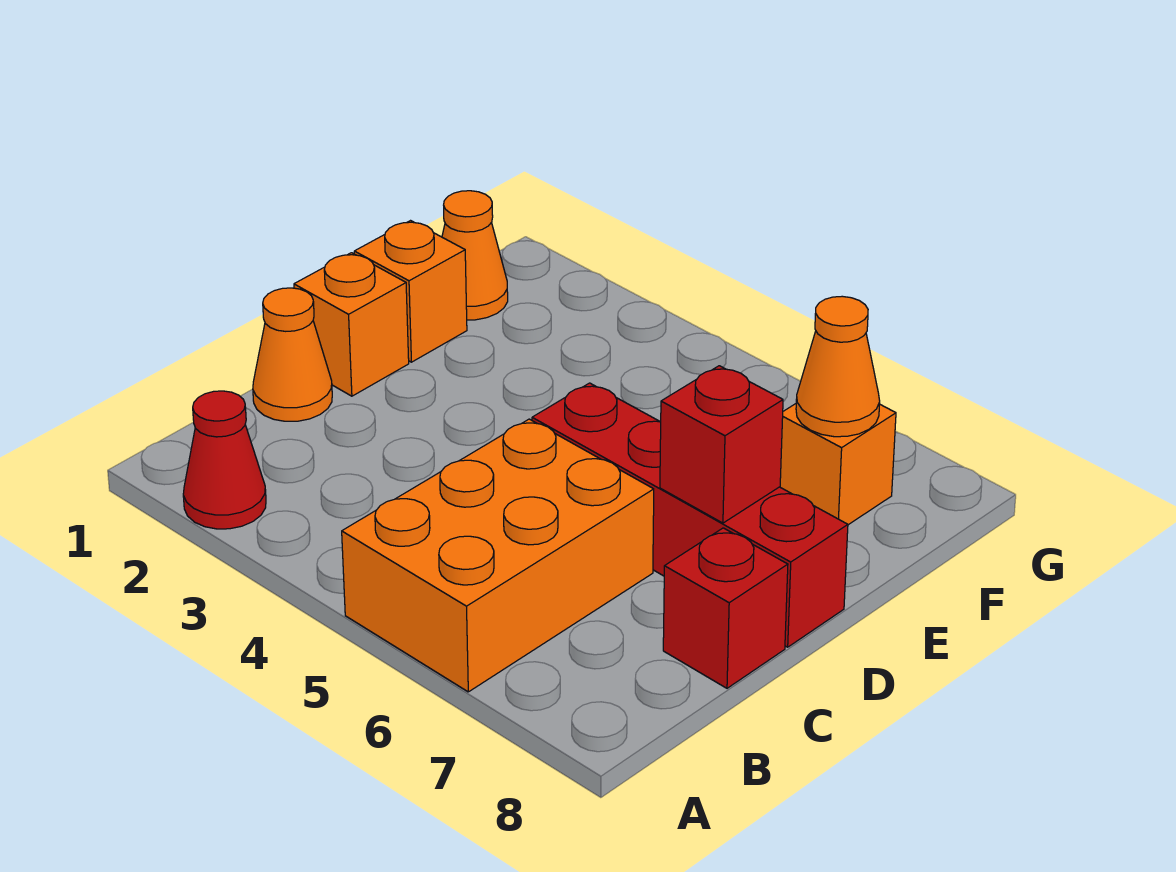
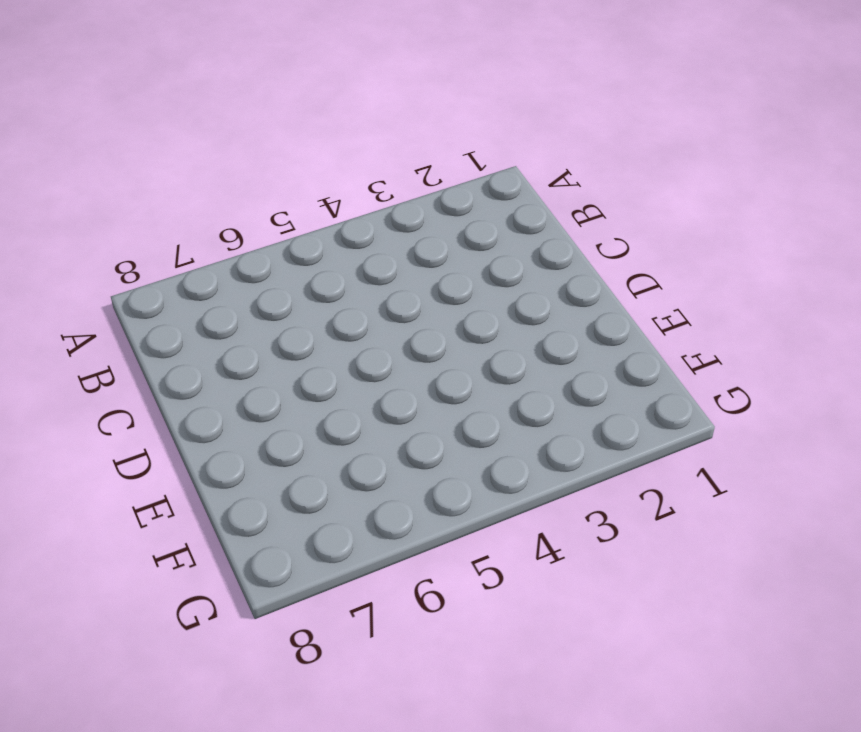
none -> red 1x1 cone [183,391,266,529]
none -> orange 2x3 brick [342,419,654,692]

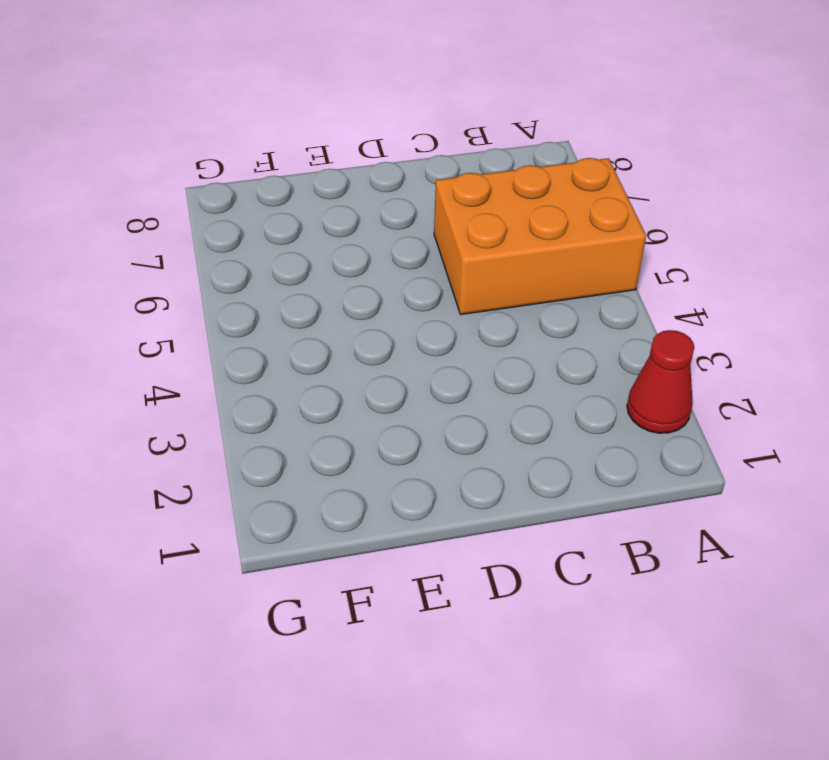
none -> orange 1x1 cone [253,288,332,421]
none -> red 1x1 brick [663,528,788,688]

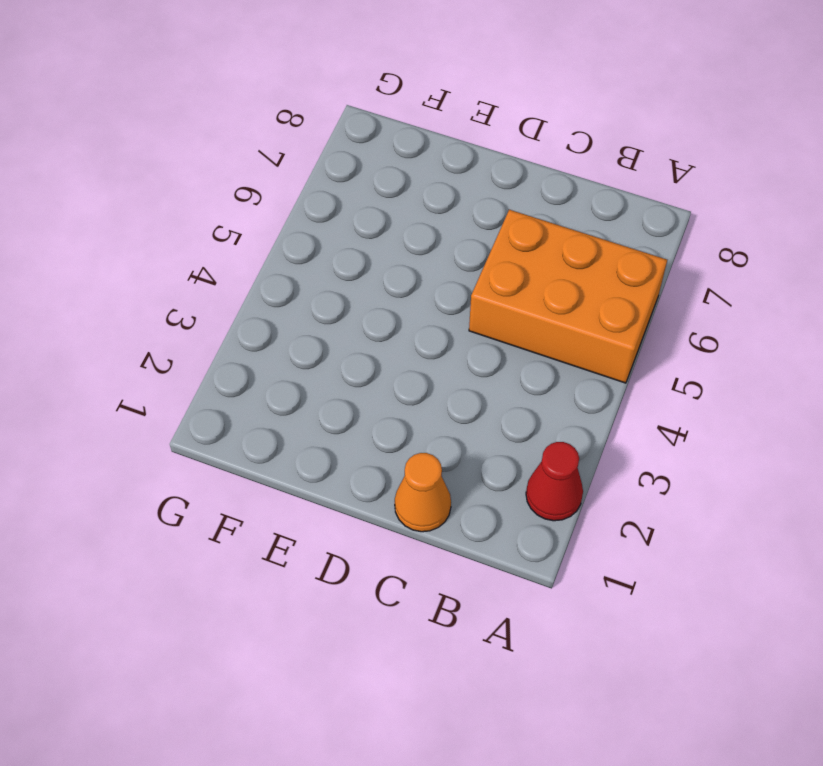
none -> red 1x1 brick [663,528,788,688]
none -> orange 1x1 brick [294,253,409,396]

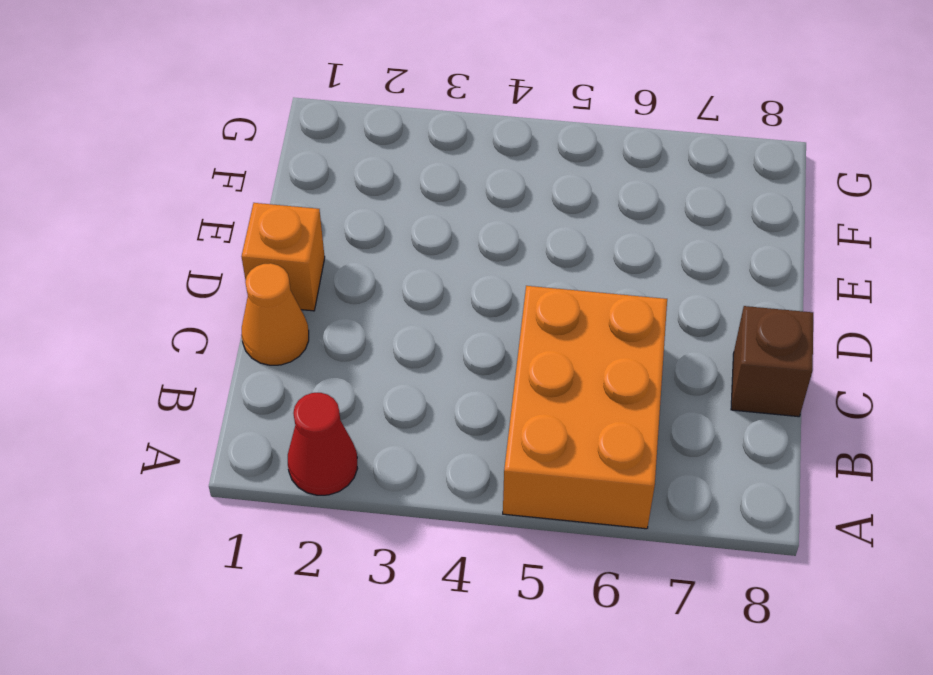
brown 1x1 brick [731,306,813,417] -> red 1x1 brick [663,528,788,688]
none -> red 1x4 brick [532,383,848,647]
none -> orange 1x1 brick [354,221,467,362]

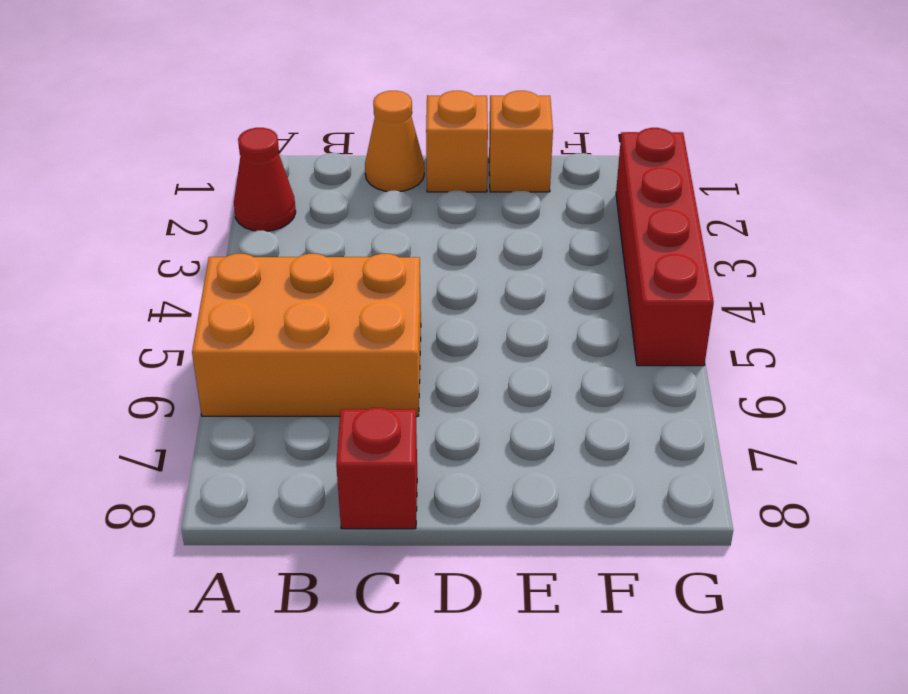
red 1x4 brick [616,128,714,366] -> red 1x4 brick moved to [532,383,848,647]
none -> orange 1x1 cone [442,191,508,320]
none -> orange 1x1 brick [780,404,896,525]

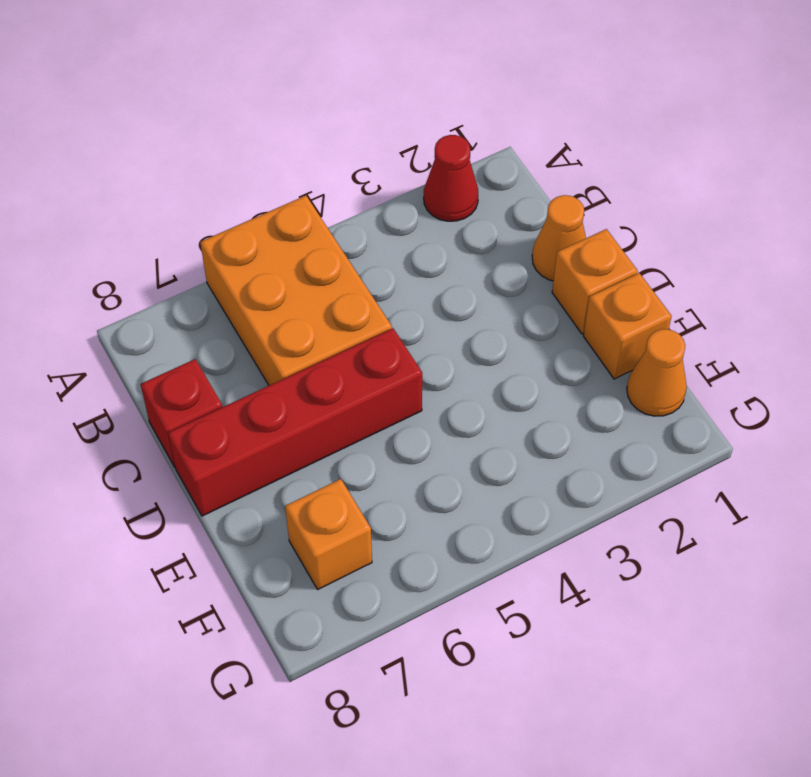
none -> red 1x1 brick [660,366,783,523]
none -> orange 1x1 cone [796,296,880,437]

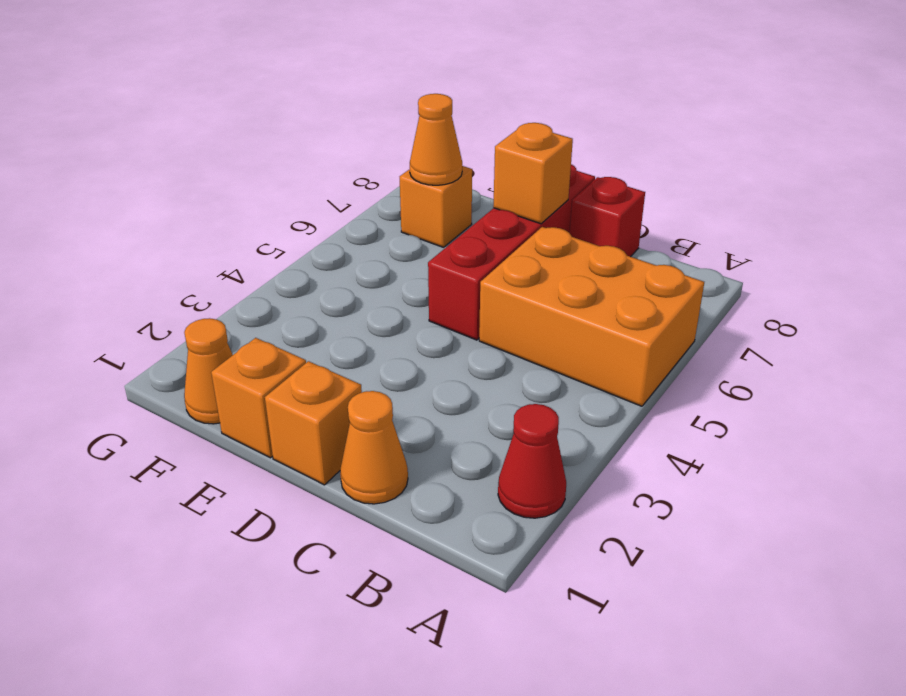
orange 1x1 brick [493,123,573,224] -> red 1x1 brick [660,366,783,523]

